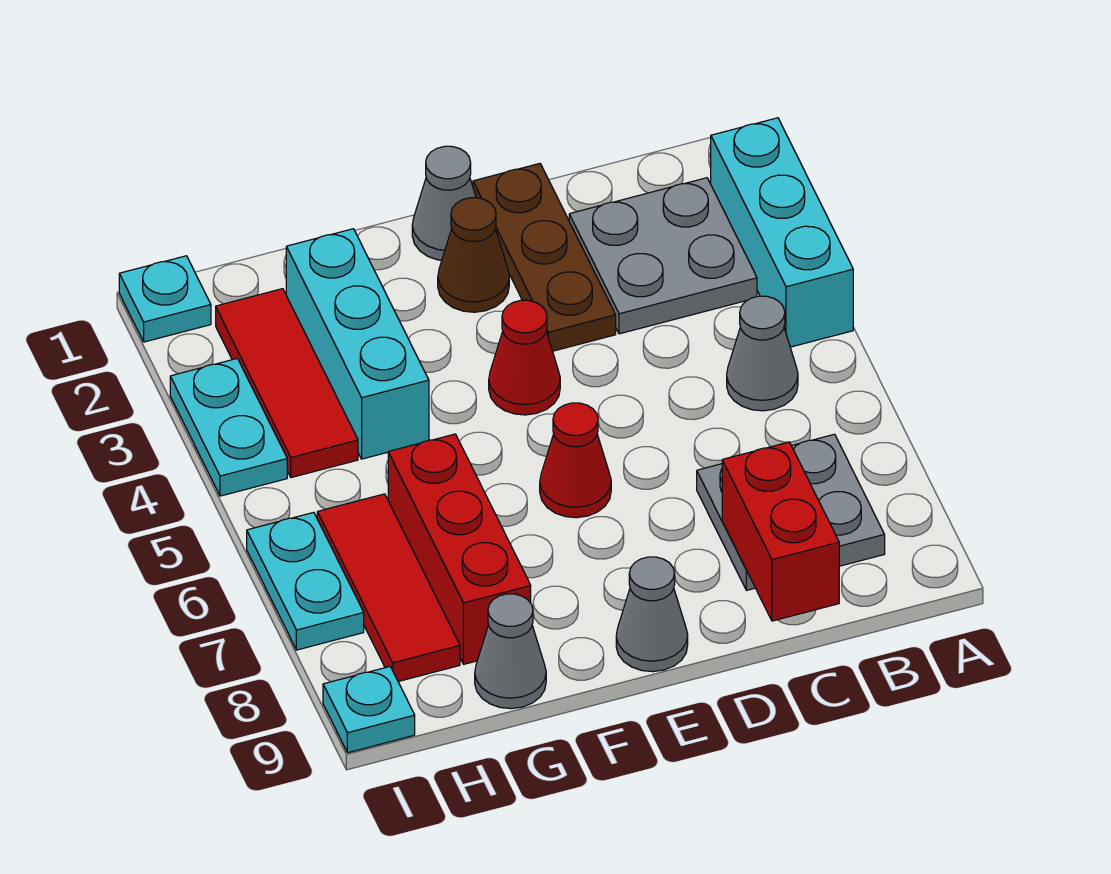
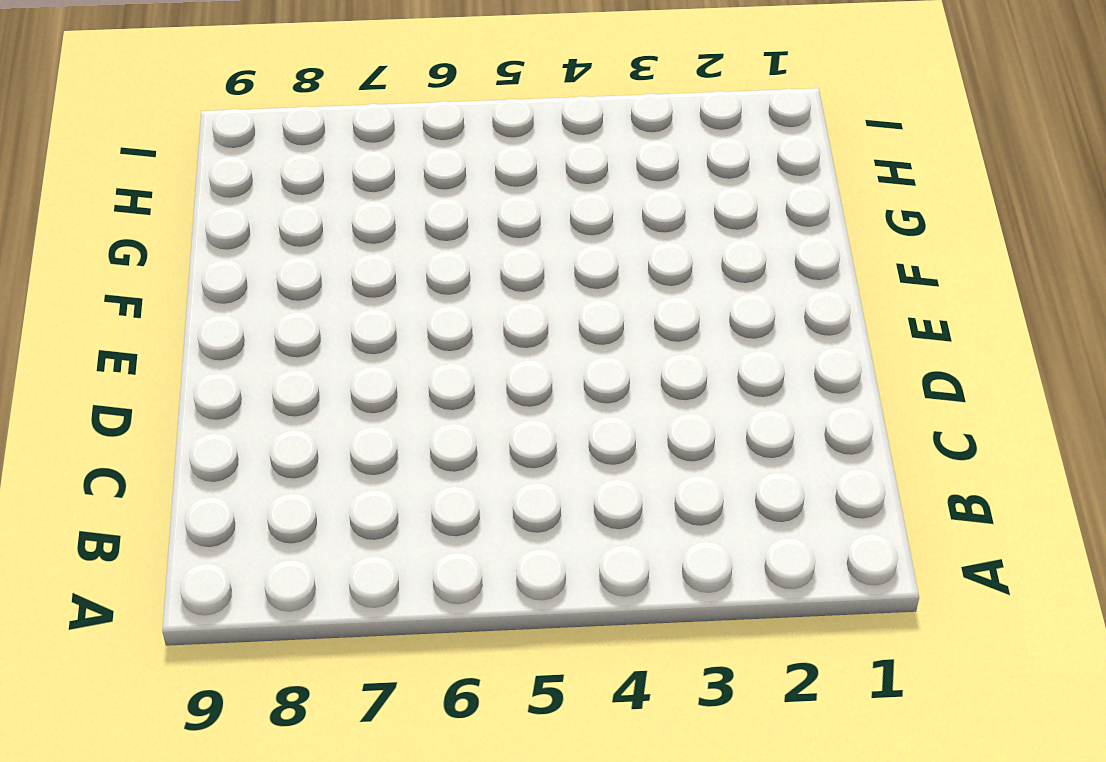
none -> cyan 1x3 brick [711,118,853,347]
none -> grey 2x2 plate [569,178,757,334]
none -> grey 1x1 cone [727,296,798,411]

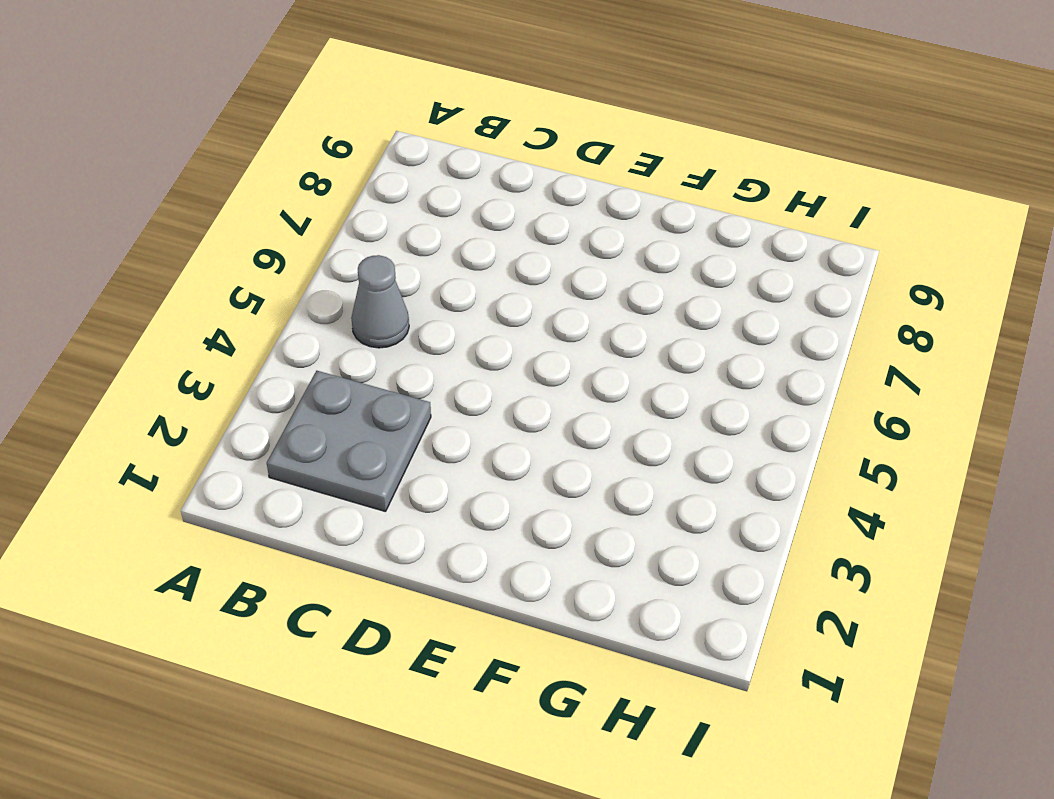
none -> cyan 1x3 brick [711,118,853,347]
none -> grey 2x2 plate [697,434,885,590]
none -> brown 1x3 plate [473,163,616,351]

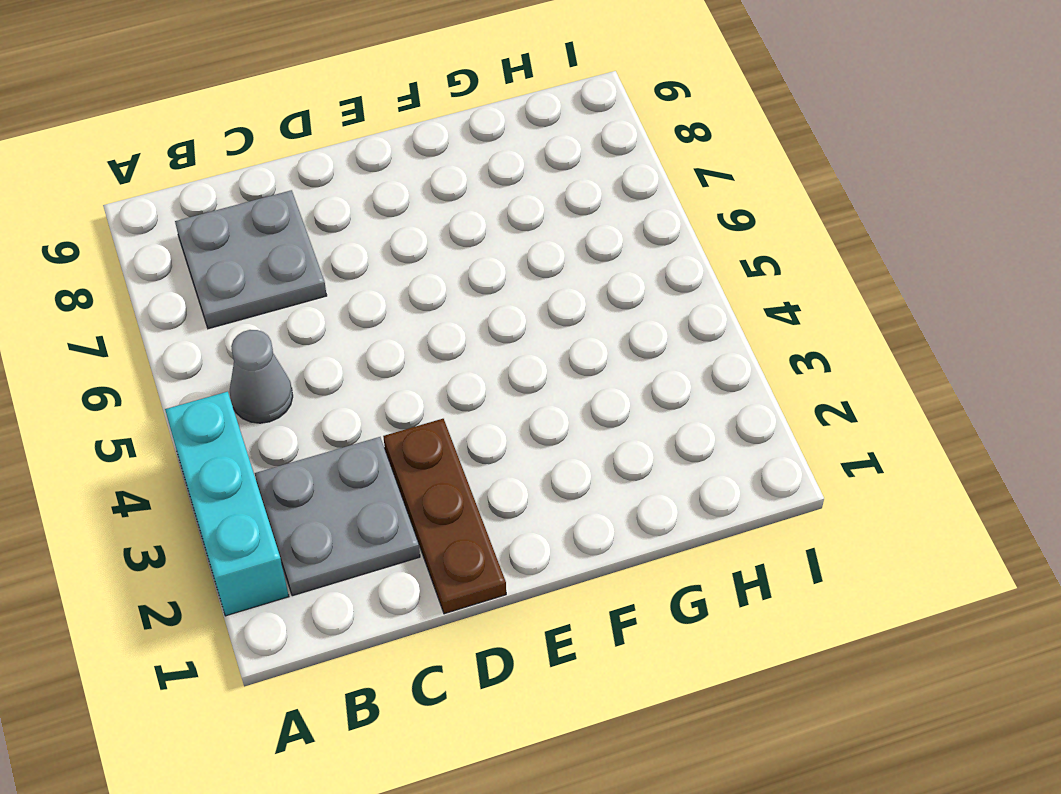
none -> grey 1x1 cone [412,146,476,260]
none -> brown 1x1 cone [438,198,509,312]
none -> red 1x1 cone [489,300,560,415]

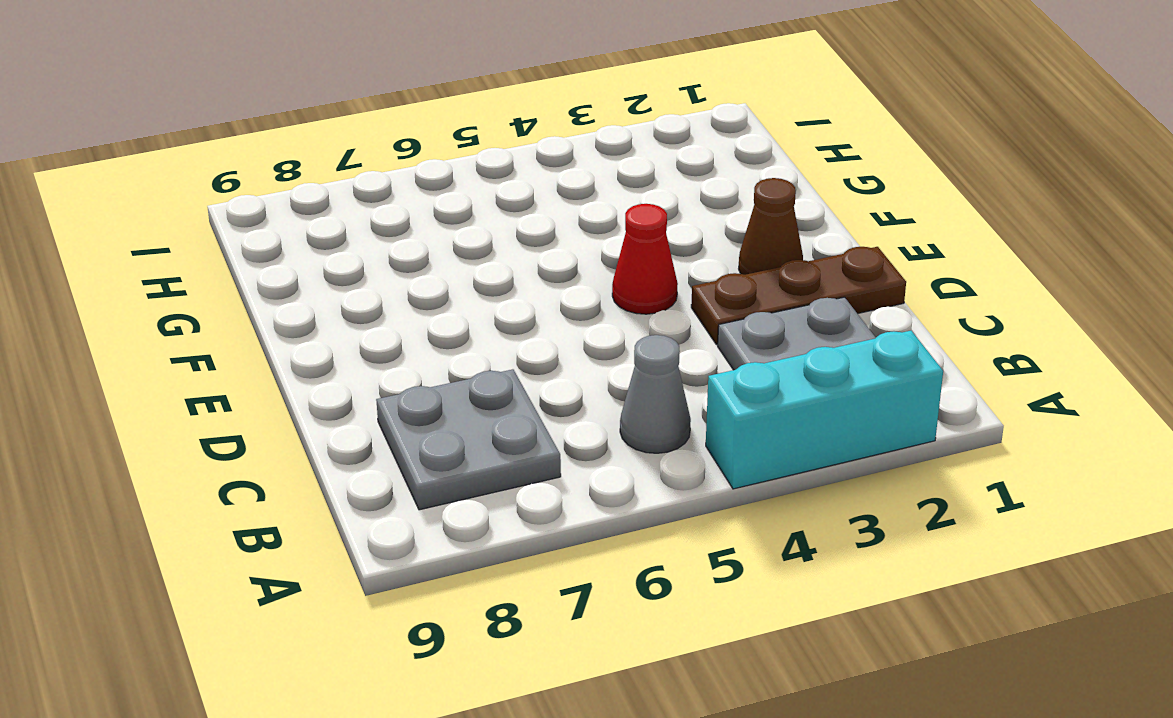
none -> grey 1x1 cone [412,146,476,260]
none -> red 1x1 cone [540,403,611,518]
none -> grey 1x1 cone [616,557,688,672]

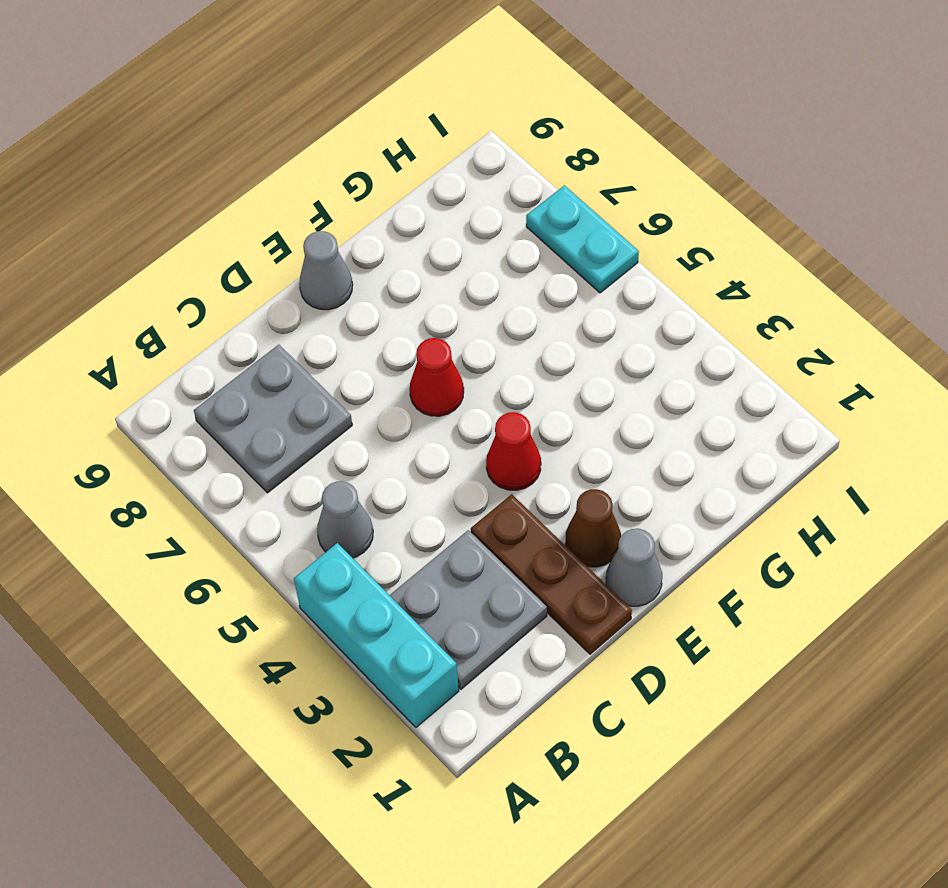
none -> cyan 1x3 brick [286,229,429,459]
none -> red 1x3 brick [388,434,531,664]
none -> grey 1x1 cone [475,594,546,709]

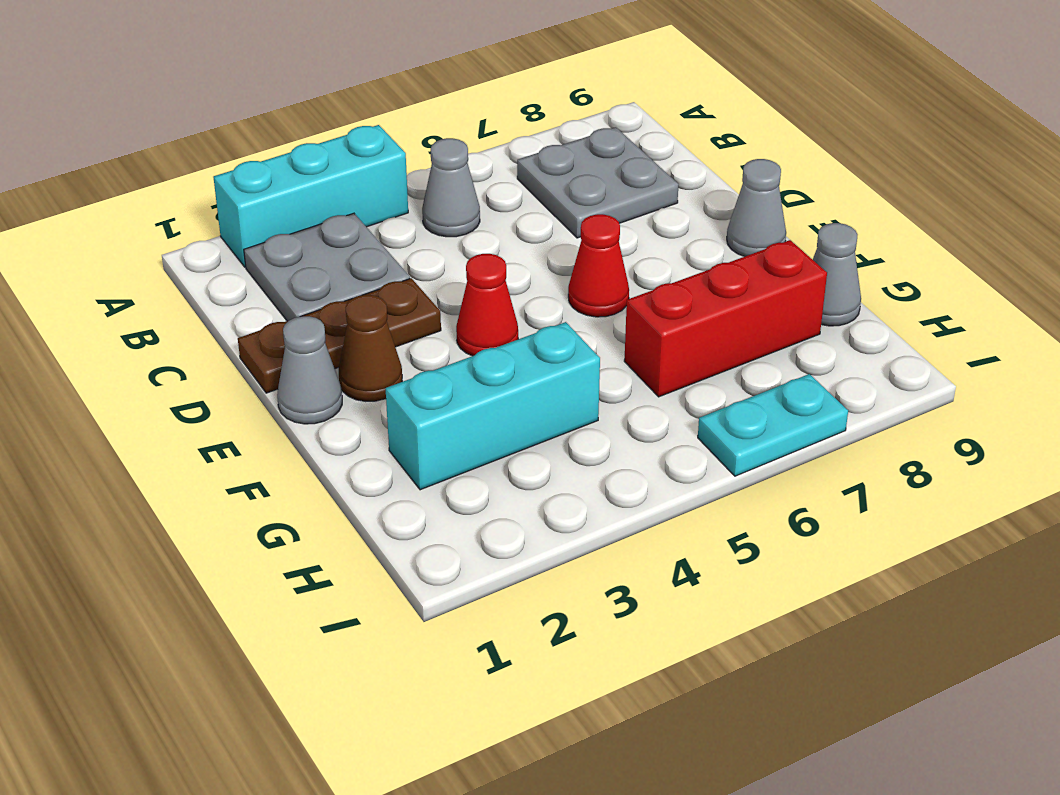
none -> red 1x3 tile [216,289,358,478]
none -> red 1x3 tile [317,494,460,682]
none -> cyan 1x1 plate [119,256,211,342]

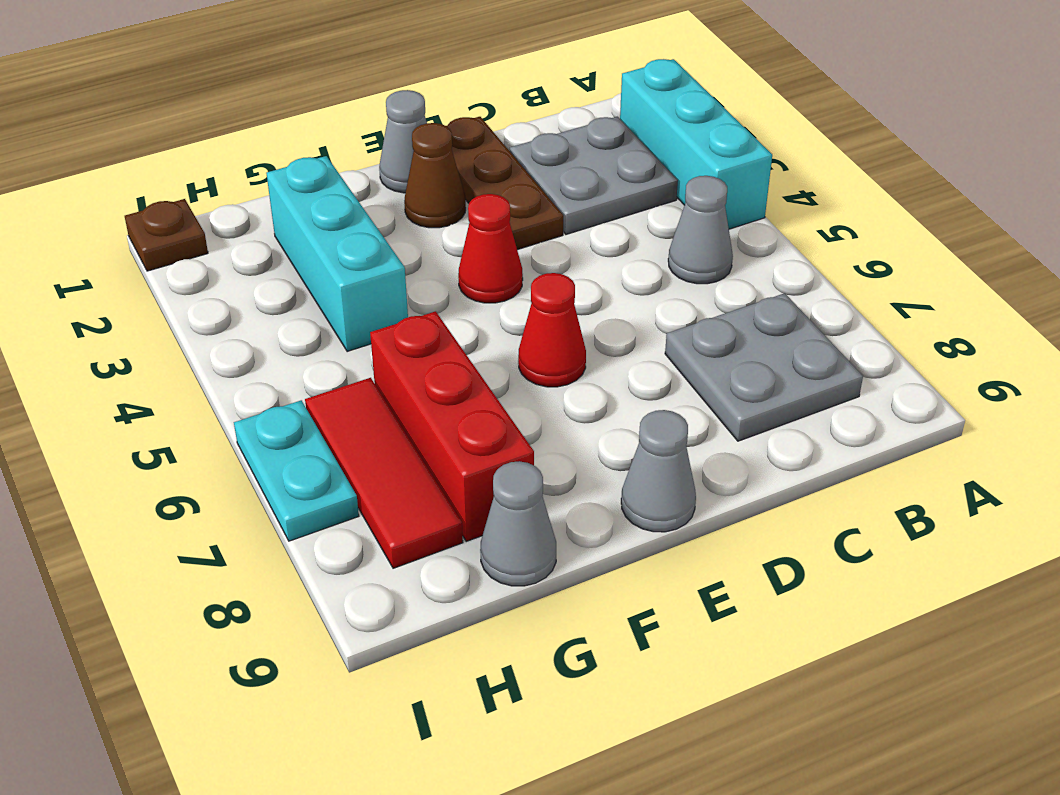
brown 1x1 plate [125,199,208,271] -> cyan 1x1 plate [119,256,211,342]
none -> red 1x3 tile [216,289,358,478]
none -> cyan 1x2 plate [170,358,287,496]
none -> cyan 1x1 plate [323,667,415,753]

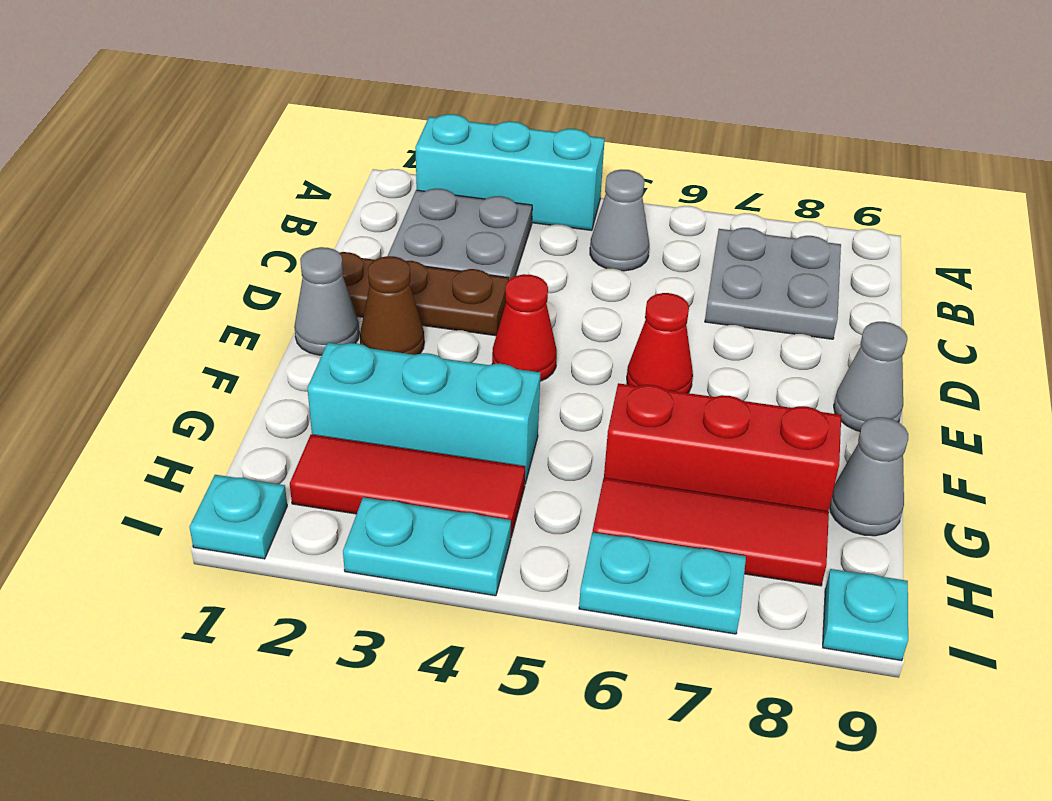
none -> red 1x2 brick [722,442,839,621]

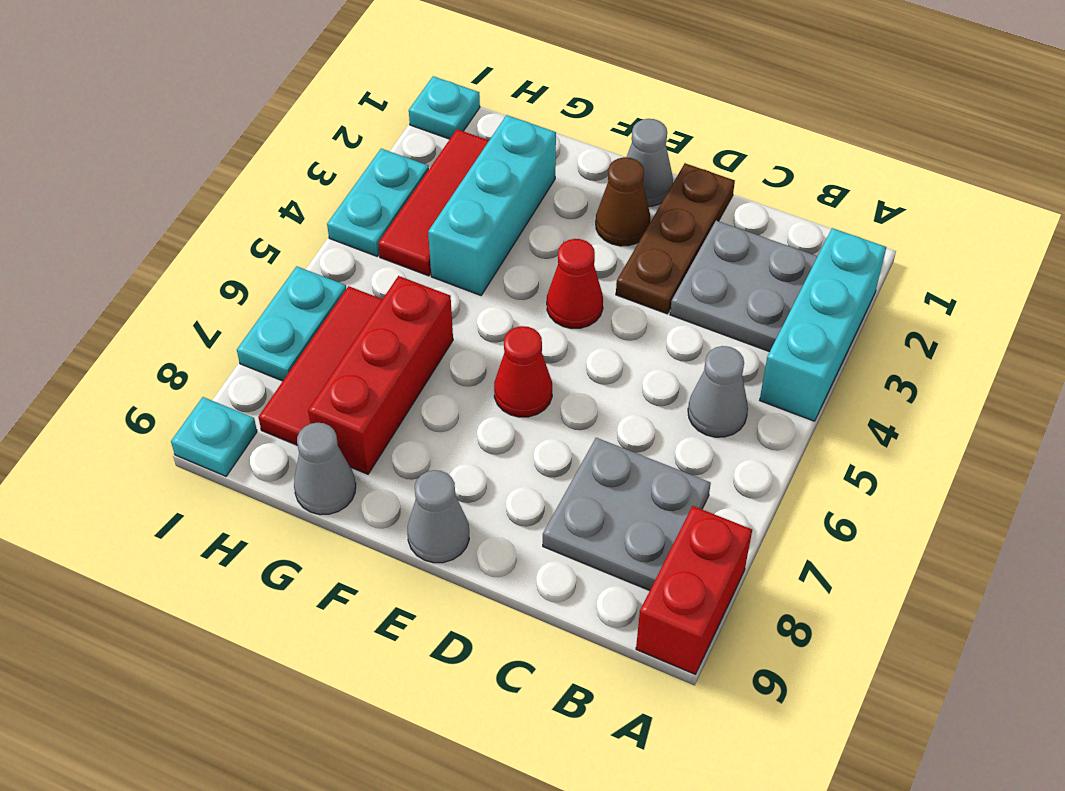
red 1x2 brick [636,506,752,674] -> red 1x2 brick moved to [722,442,839,621]

